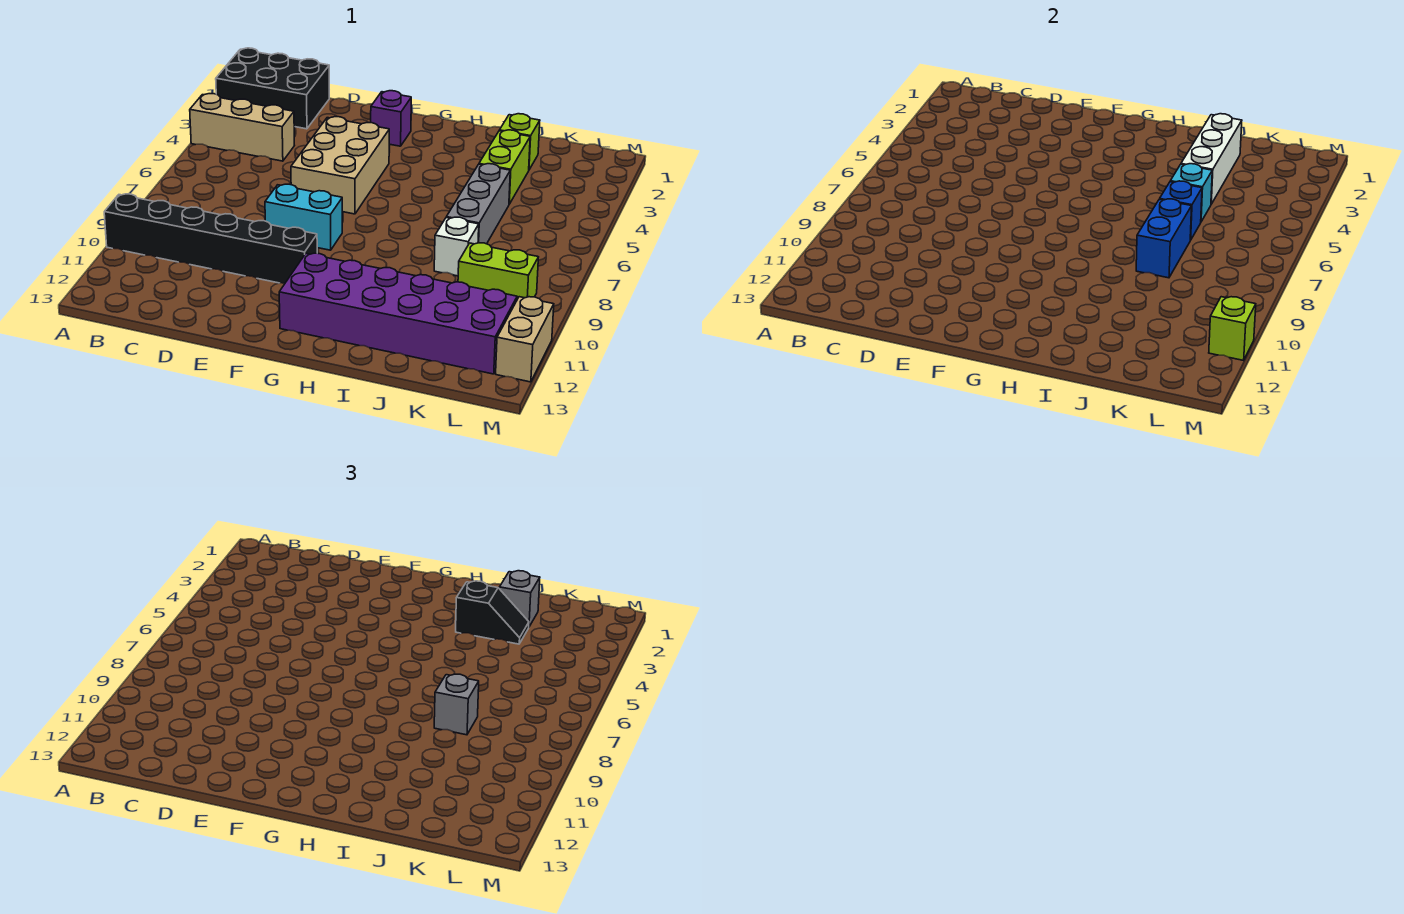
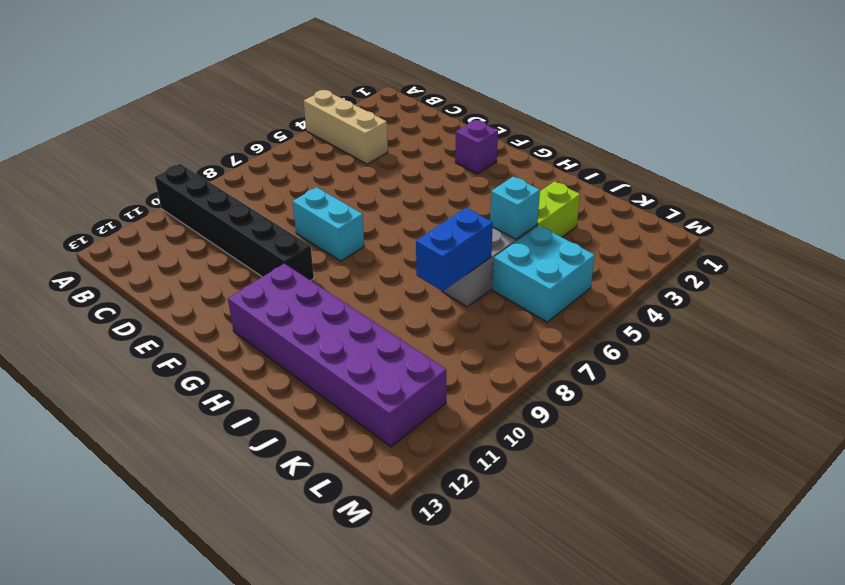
cyan 2x2 brick [492,225,595,322] -> none
none -> black 2x3 brick [216,48,329,129]
none -> tan 2x3 brick [291,117,389,214]
none -> lime 1x1 brick [499,114,540,170]

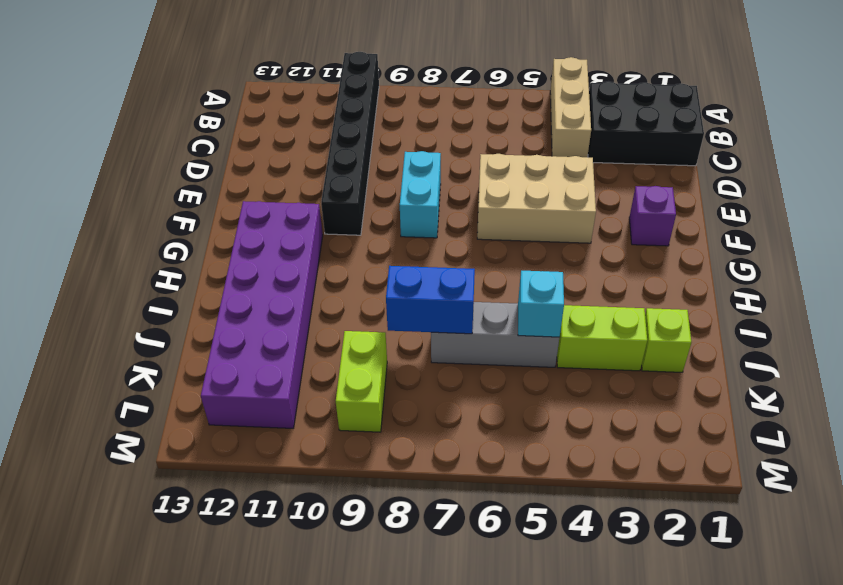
black 2x3 brick [588,82,704,166] -> black 2x3 brick turned to [216,48,329,129]
none -> white 1x1 brick [434,217,479,276]
none -> tan 1x2 brick [496,297,554,382]
none -> white 1x3 brick [1181,114,1242,204]

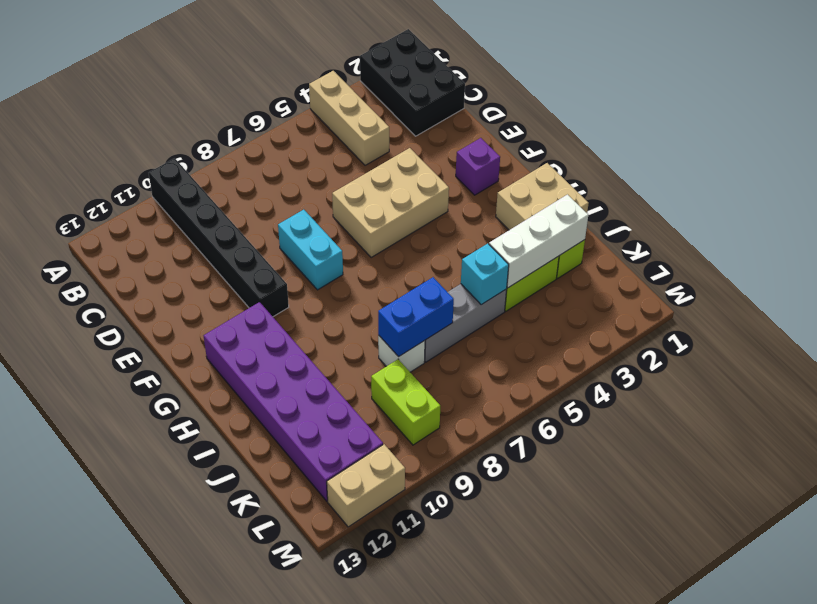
tan 2x2 brick [496,163,589,230] -> none
none -> blue 1x1 brick [1160,181,1202,240]
none -> lime 1x1 brick [1209,297,1256,360]
none -> black 1x2 slope [456,581,529,644]

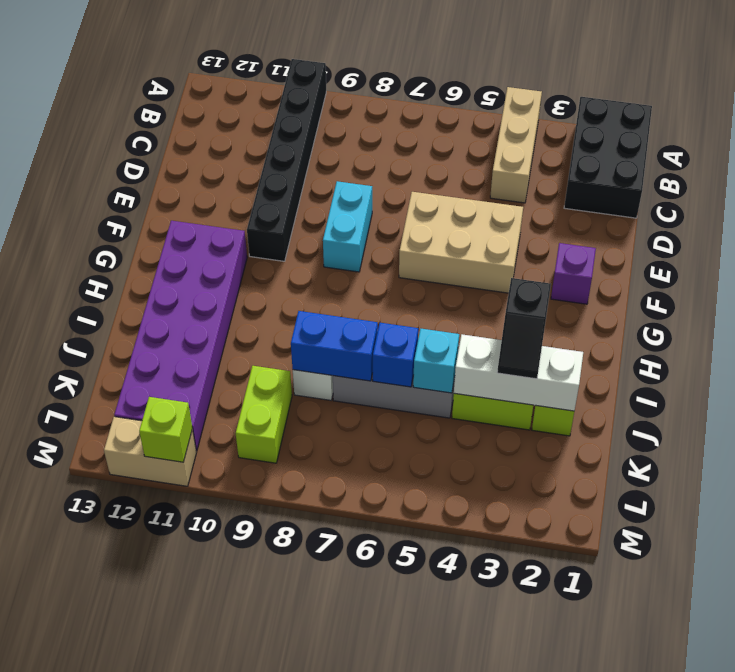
none -> grey 1x1 brick [499,571,540,627]
none -> grey 1x1 brick [434,674,479,735]

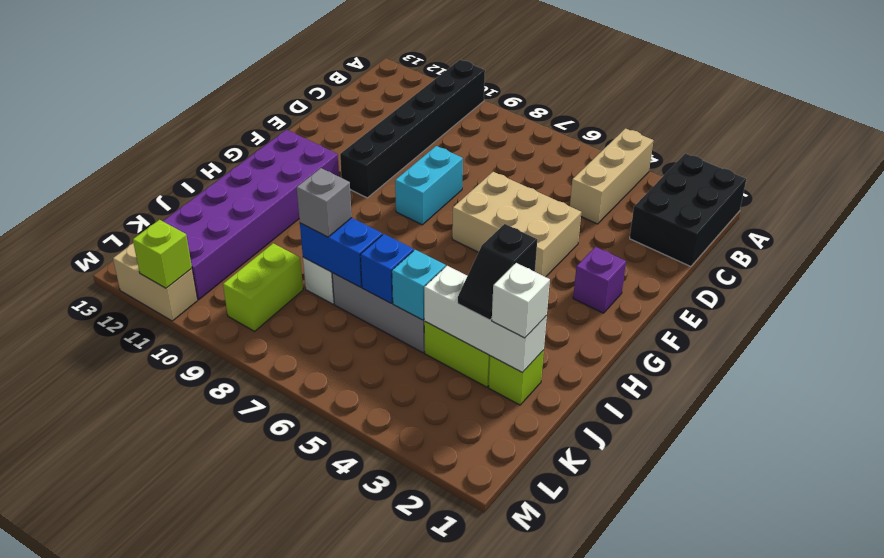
white 1x1 brick [492,263,550,338] -> grey 1x1 brick [499,571,540,627]

